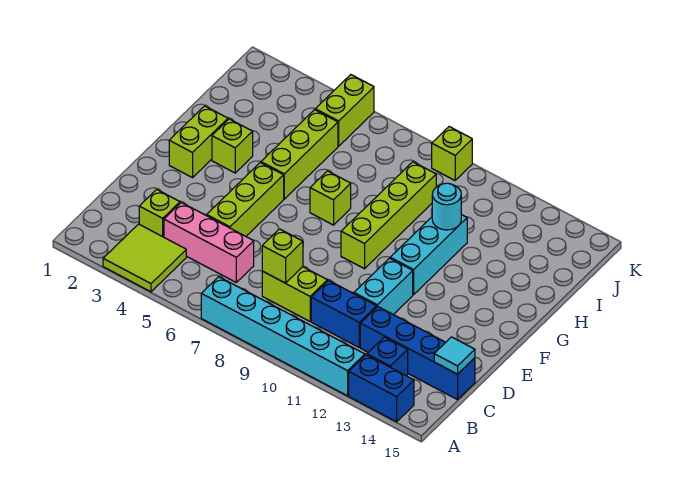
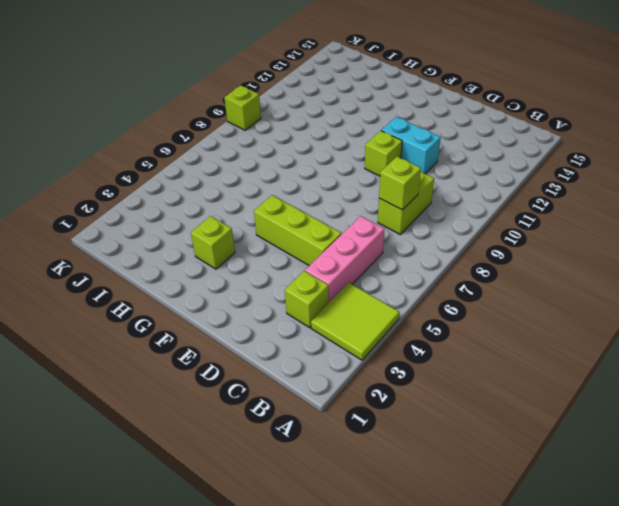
lime 1x1 brick [365,131,402,176] -> lime 1x1 brick moved to [310,171,351,225]
none -> cyan 1x6 brick [201,277,365,396]
none -> blue 1x2 brick [349,355,414,422]
none -> blue 1x1 brick [367,337,408,376]

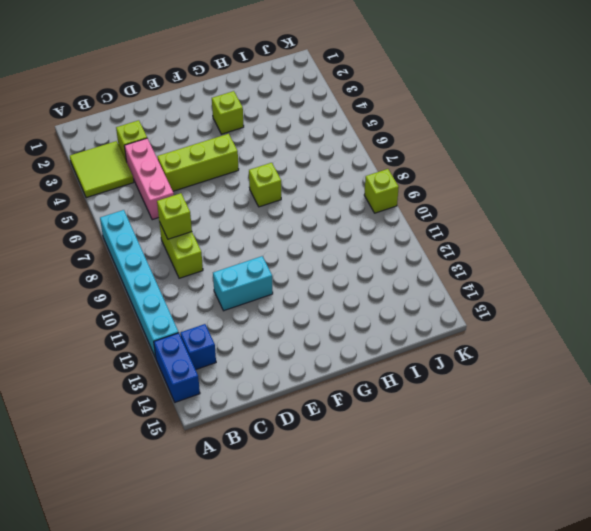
none -> blue 1x2 brick [311,280,377,347]
none -> blue 1x4 brick [360,307,475,400]
none -> lime 1x2 brick [169,106,228,178]

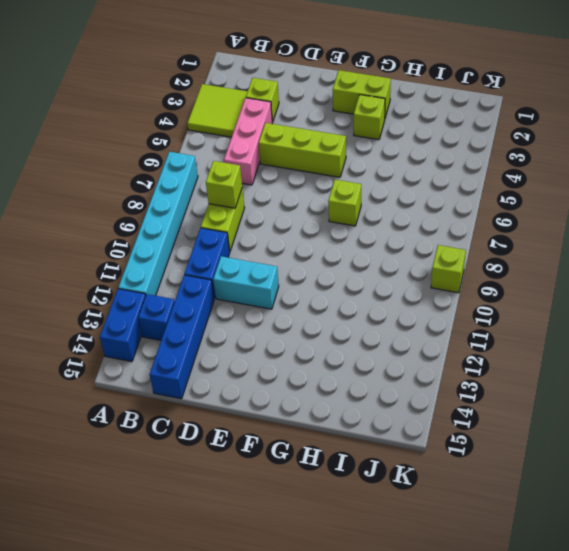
none -> lime 1x4 brick [341,162,436,269]
none -> cyan 1x3 brick [390,215,467,295]
none -> lime 1x3 brick [261,110,338,199]

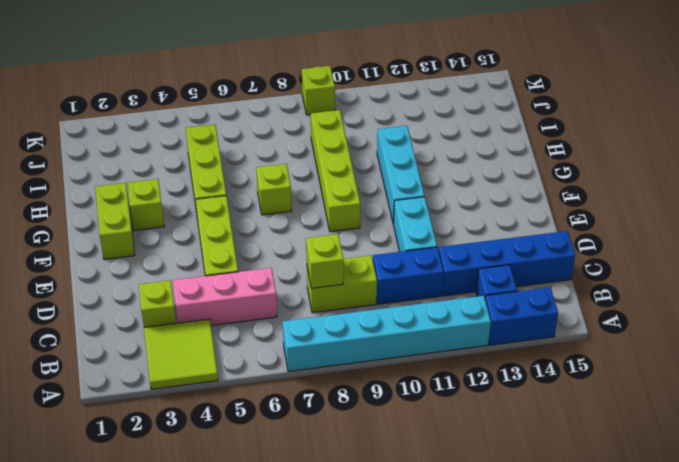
none -> lime 1x2 brick [315,75,374,146]
none -> cyan 1x1 tile [434,337,475,374]
none -> cyan 1x1 round brick [432,183,461,230]

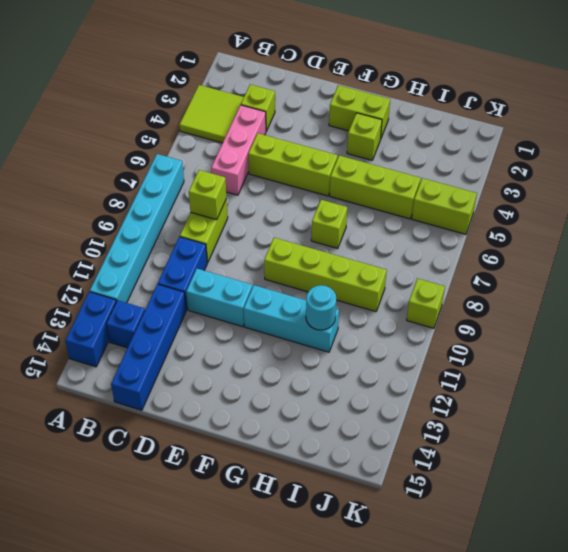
none -> cyan 1x1 tile [434,337,475,374]

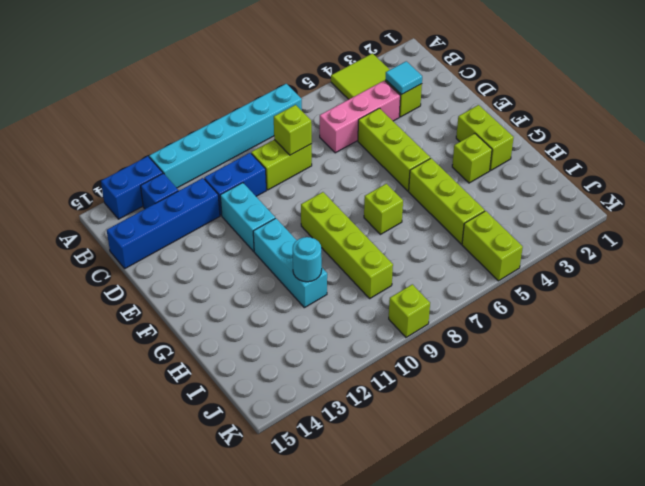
cyan 1x1 tile [386,61,422,95] -> cyan 1x1 tile moved to [434,337,475,374]

